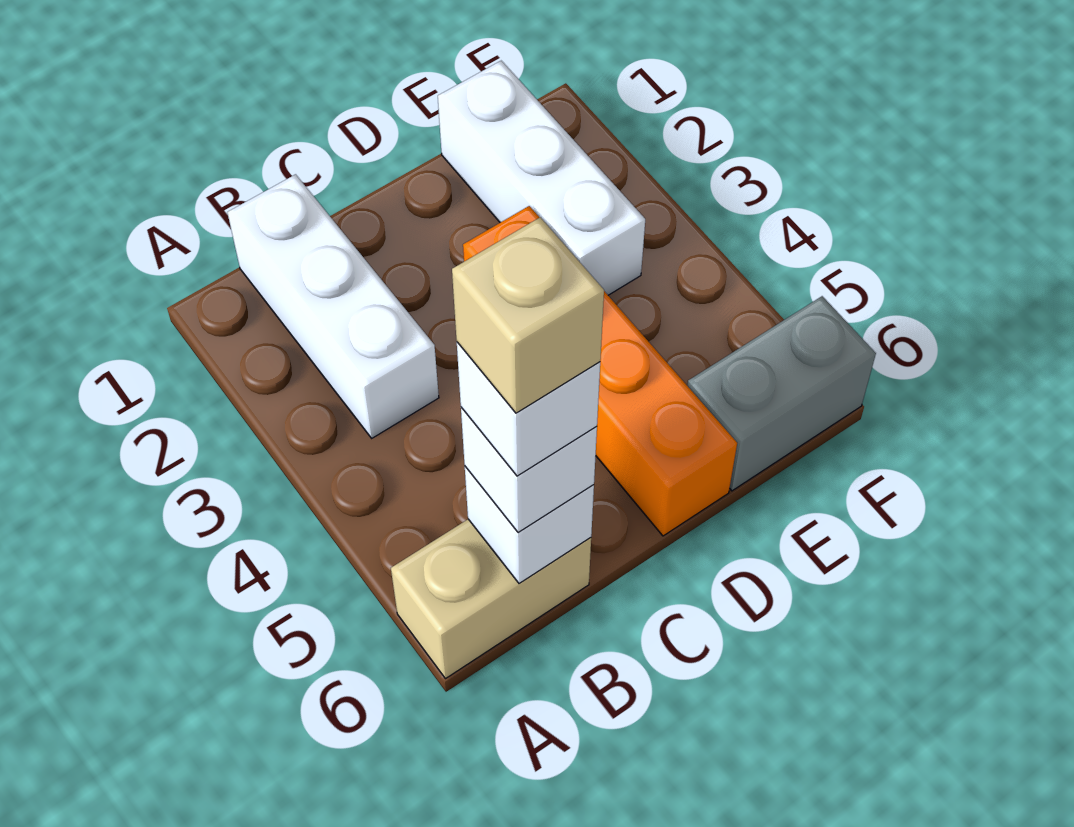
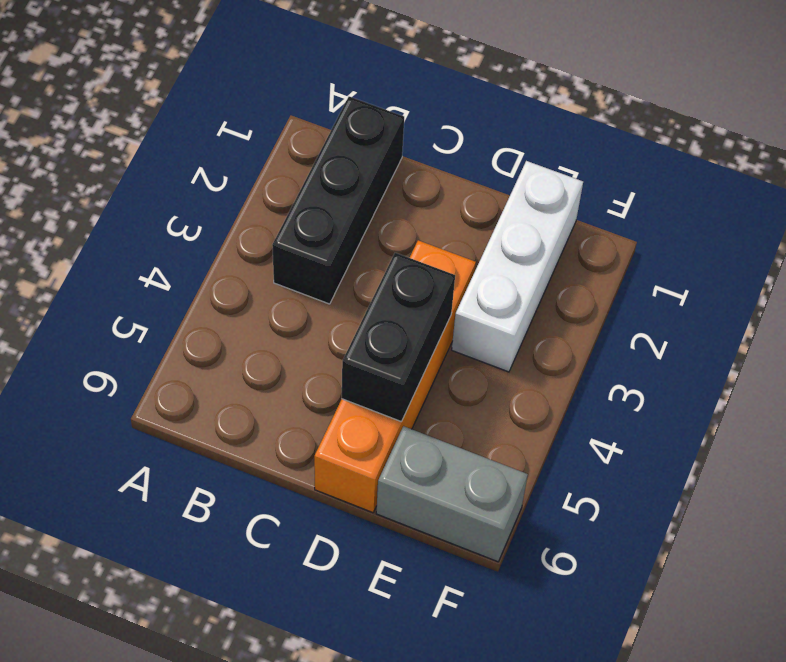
black 1x3 brick [272,97,404,304] -> white 1x3 brick [227,174,439,438]
black 1x2 brick [342,253,455,422] -> none
none -> tan 1x2 brick [391,519,591,679]
none -> white 1x1 brick [465,467,594,583]

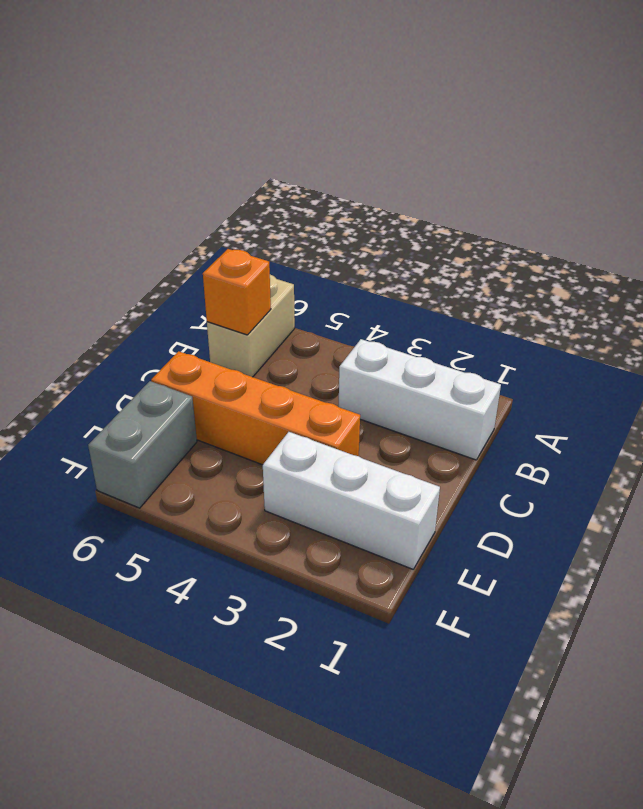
orange 1x1 brick [203,249,271,335] -> white 1x1 brick [465,467,594,583]
none -> white 1x1 brick [461,407,597,533]
none -> white 1x1 brick [457,342,600,476]

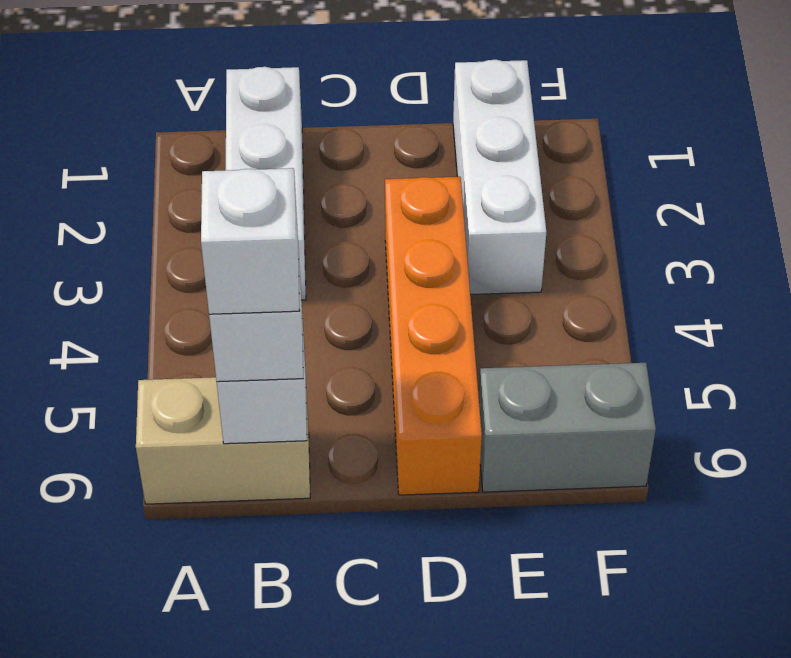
none -> tan 1x1 brick [452,217,604,413]

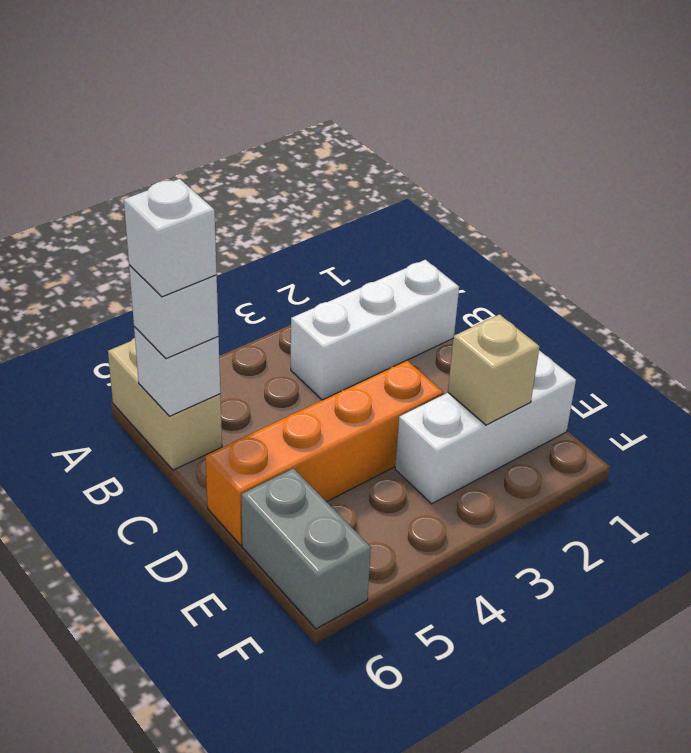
tan 1x1 brick [448,314,540,425] -> tan 1x1 brick moved to [452,217,604,413]

